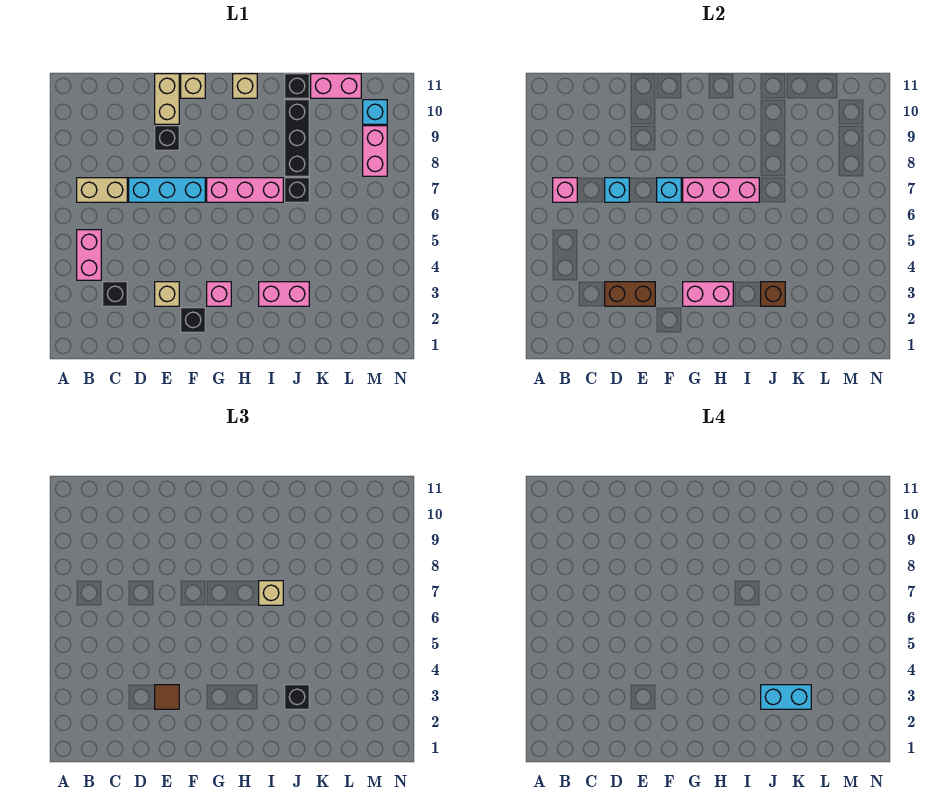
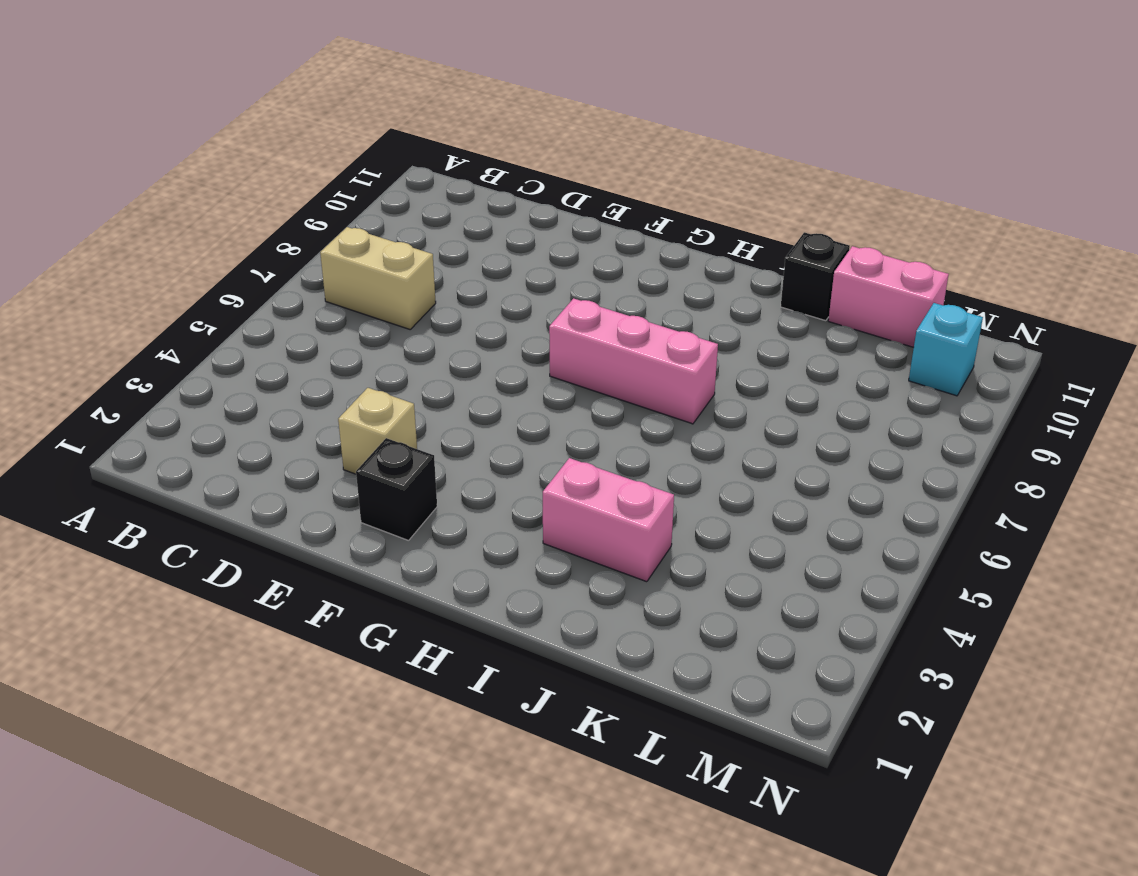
none -> pink 1x2 brick [77,230,101,280]
none -> black 1x1 brick [103,282,127,306]
none -> cyan 1x3 brick [129,178,205,202]
none -> black 1x1 brick [155,126,179,150]

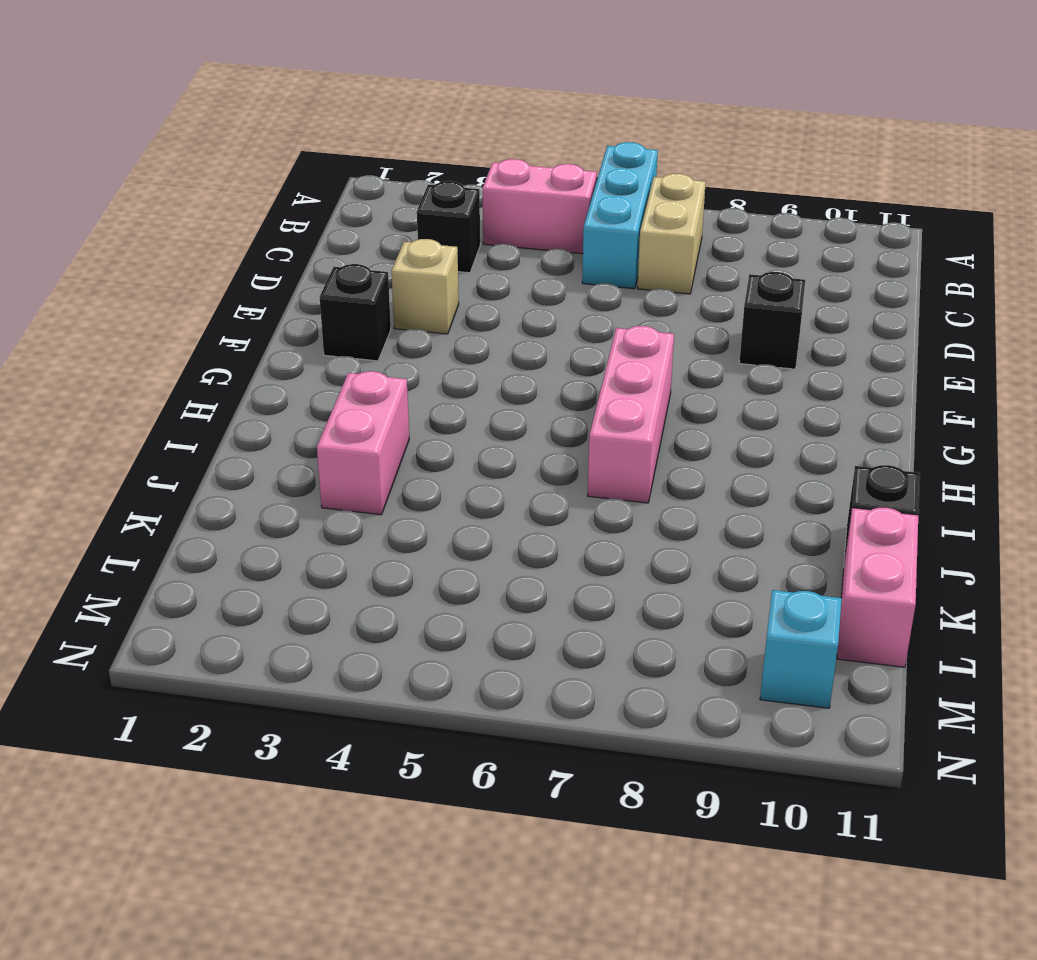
cyan 1x3 brick [582,142,658,289] -> cyan 1x3 brick moved to [129,178,205,202]
none -> tan 1x2 brick [155,74,179,124]
none -> tan 1x1 brick [181,74,205,98]
none -> pink 1x1 brick [207,282,231,306]
none -> tan 1x1 brick [233,74,257,98]

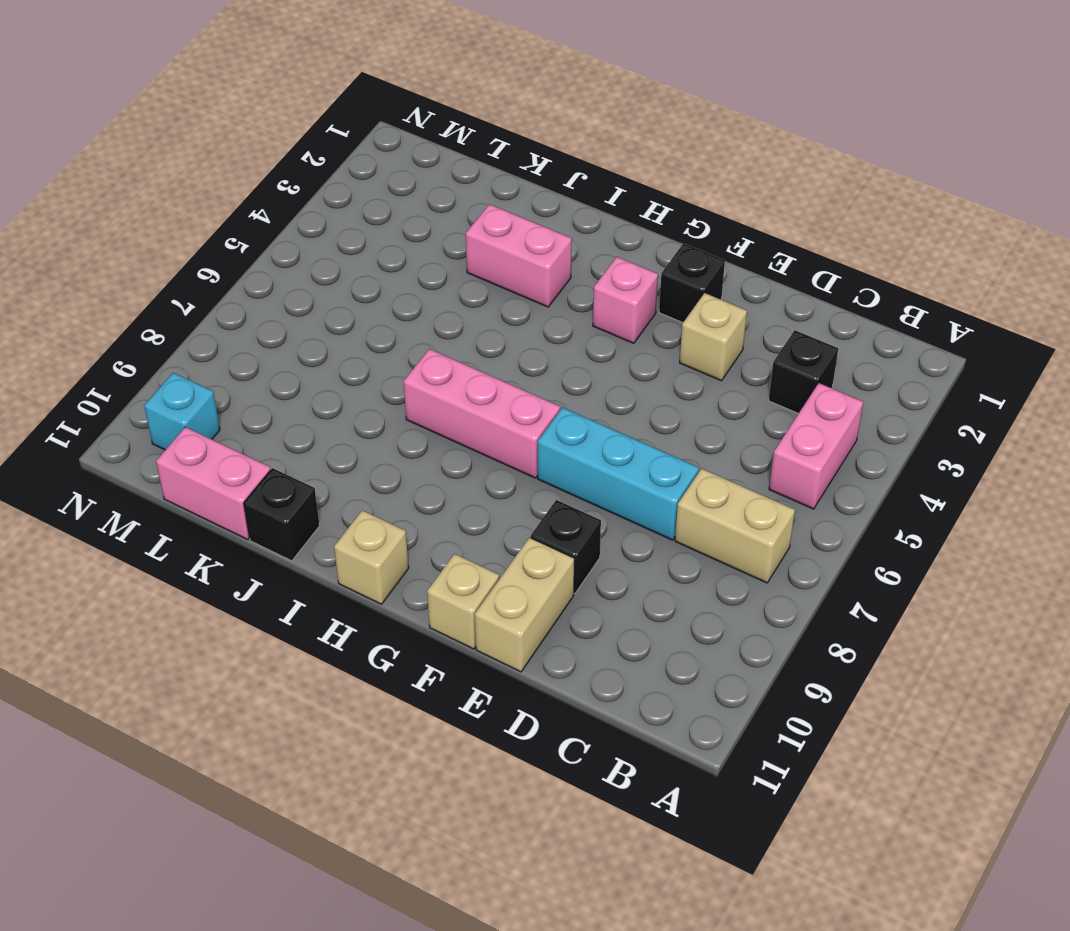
none -> black 1x1 brick [285,178,309,202]
none -> black 1x3 brick [285,100,309,176]
none -> pink 1x2 brick [363,126,387,176]
none -> pink 1x1 brick [553,178,577,202]

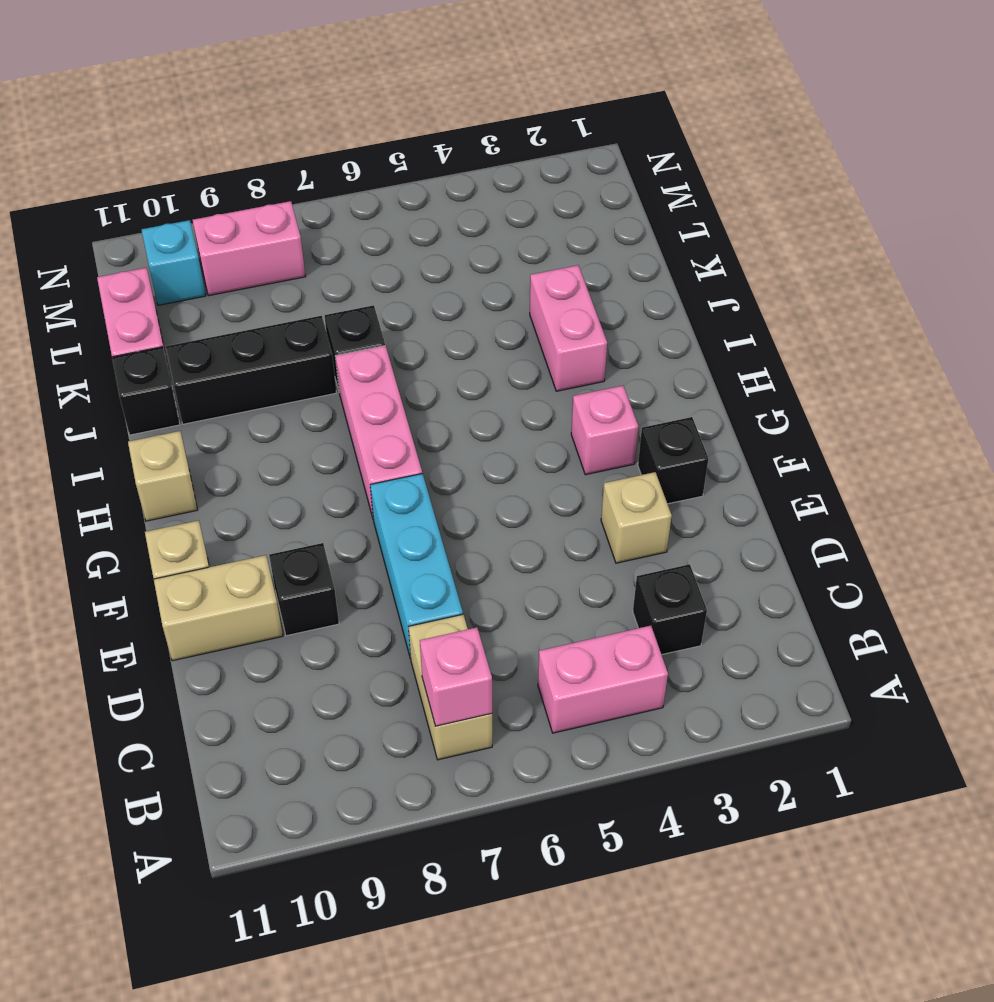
none -> brown 1x2 brick [605,282,655,306]
none -> cyan 1x1 brick [605,178,629,202]
none -> cyan 1x1 brick [657,178,681,202]
none -> pink 1x2 brick [683,282,733,306]

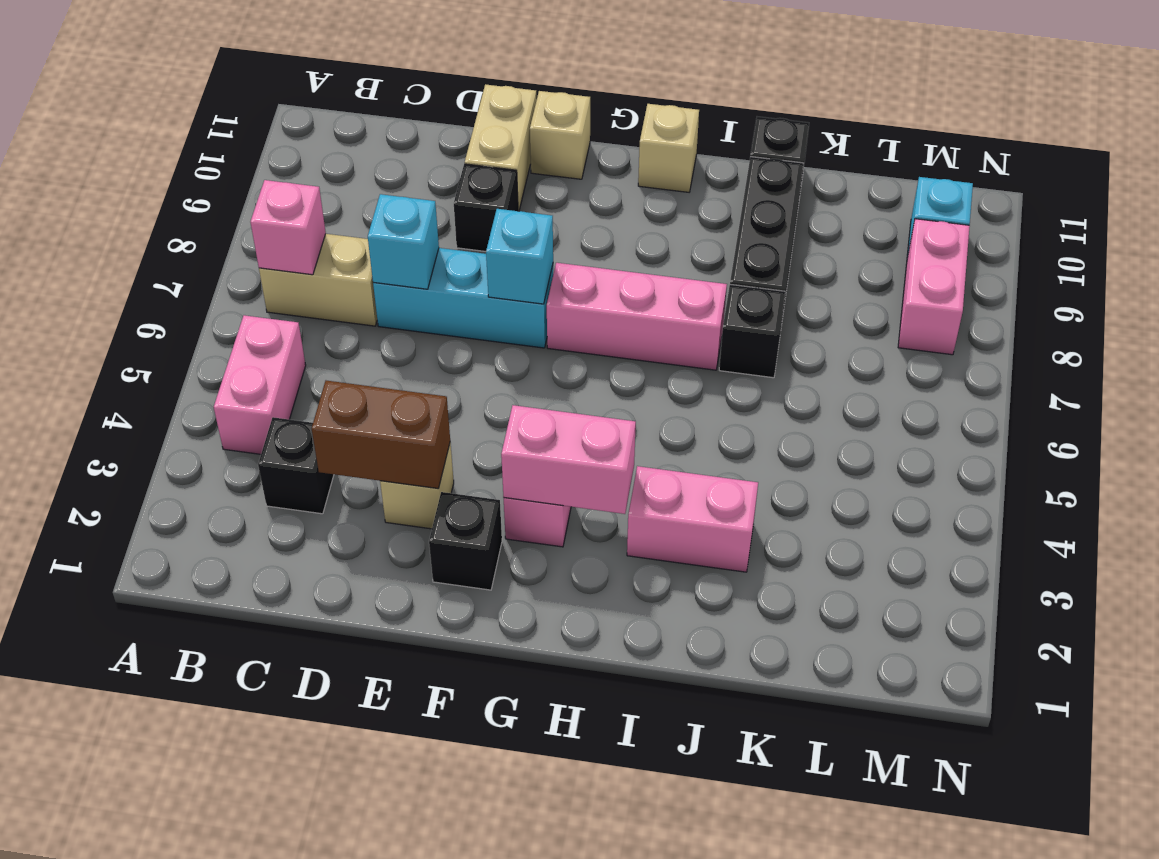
none -> pink 1x2 brick [311,74,361,98]
none -> pink 1x3 brick [683,178,759,202]
none -> brown 1x1 brick [761,282,785,306]
none -> brown 1x1 tile [155,685,179,709]

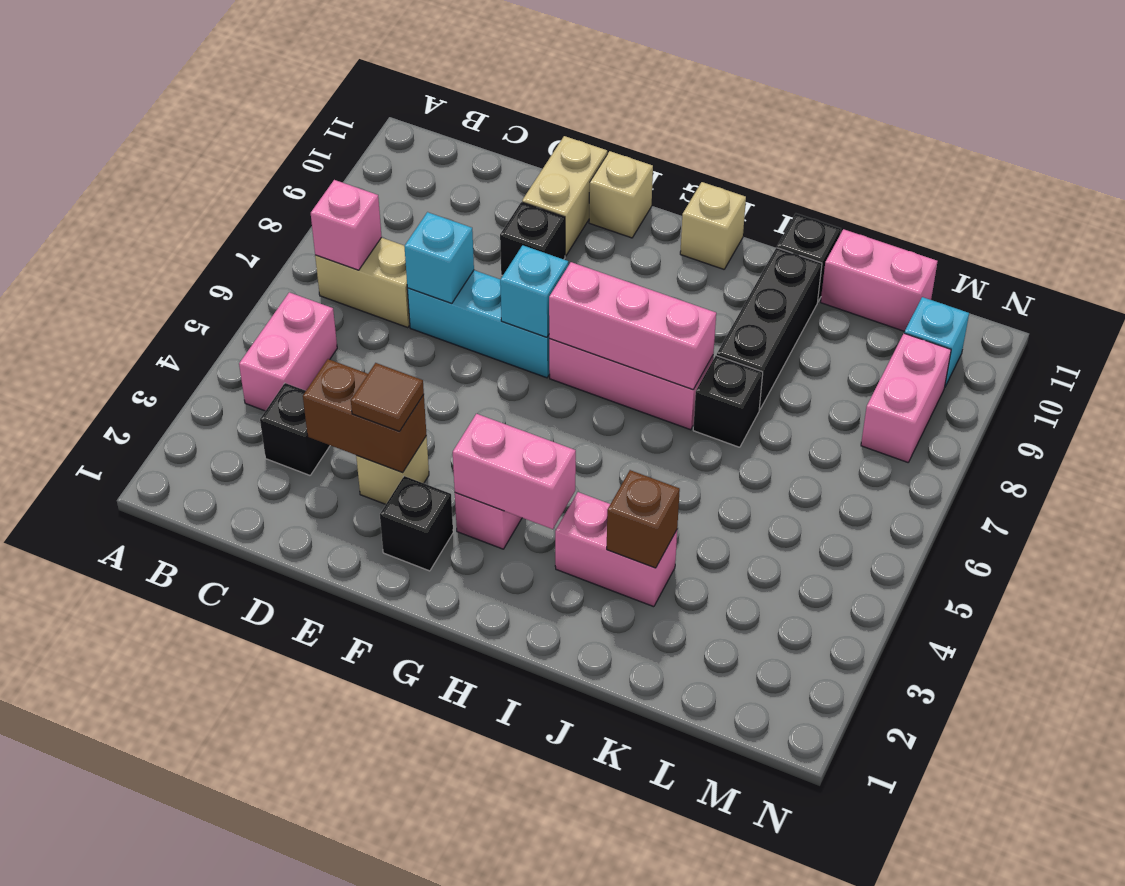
none -> tan 1x1 brick [259,581,283,605]
none -> black 1x1 brick [285,685,309,709]
none -> cyan 1x2 brick [761,685,811,709]

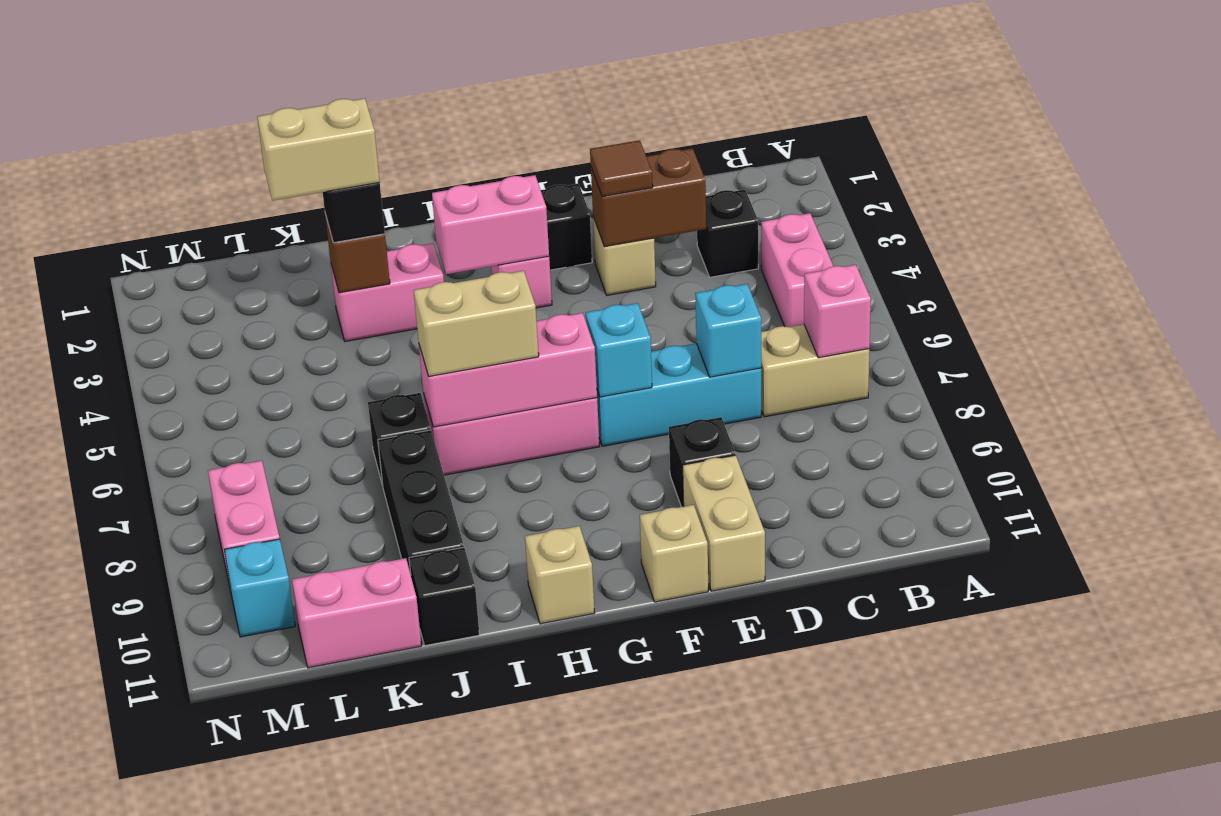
tan 1x2 brick [414,271,539,376] -> tan 1x1 brick [259,581,283,605]
tan 1x2 brick [257,98,380,201] -> cyan 1x2 brick [761,685,811,709]

